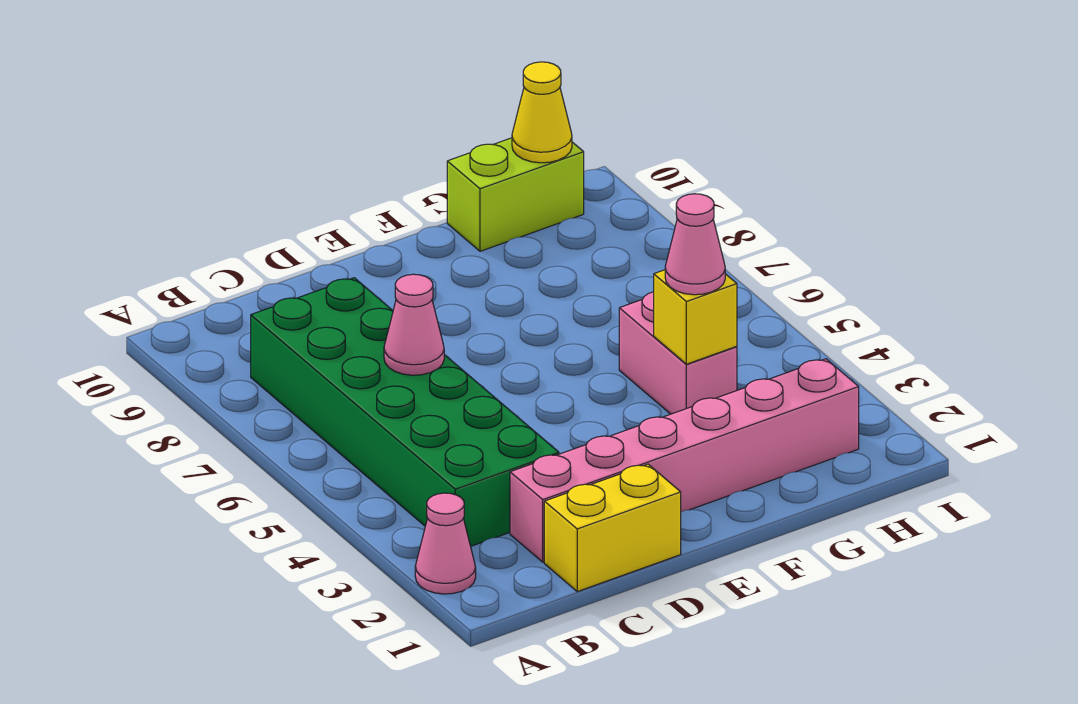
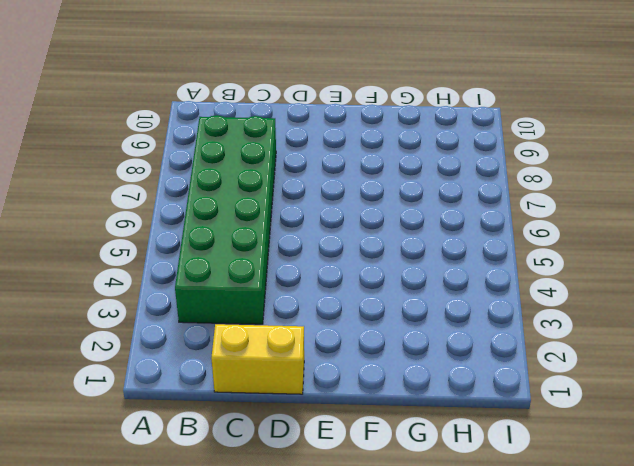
none -> pink 1x1 cone [415,493,476,594]
none -> pink 1x6 brick [510,359,859,562]

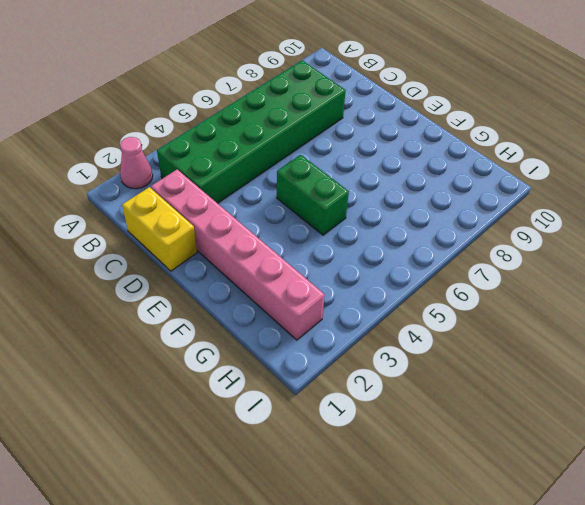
green 1x2 brick [277,155,349,235] -> none
none -> pink 1x2 brick [619,292,737,414]
none -> lime 1x2 brick [447,138,584,251]

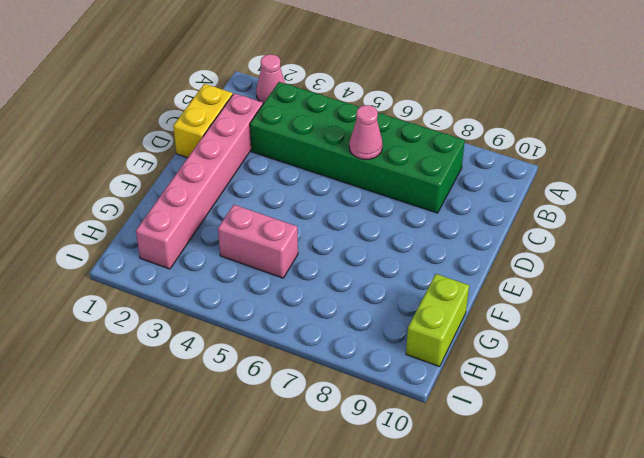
none -> yellow 1x1 brick [654,270,737,364]
none -> yellow 1x1 cone [512,62,572,163]

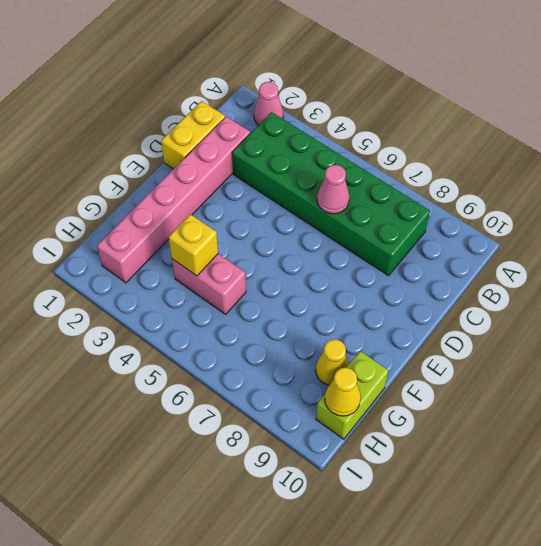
yellow 1x1 cone [316,340,349,385] -> none
none -> pink 1x1 cone [665,194,725,295]

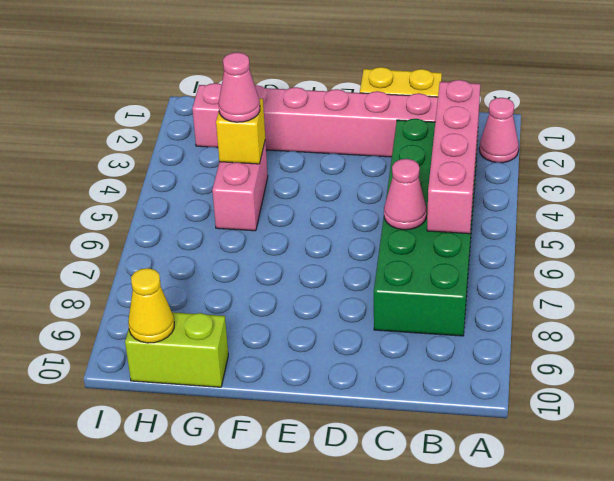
pink 1x4 brick [427,80,480,234] -> none

